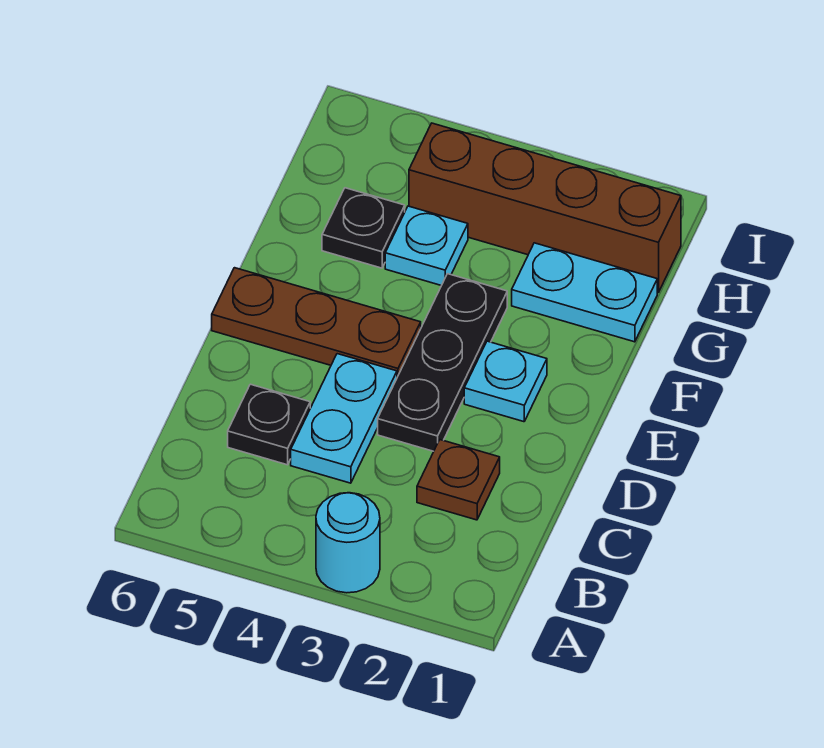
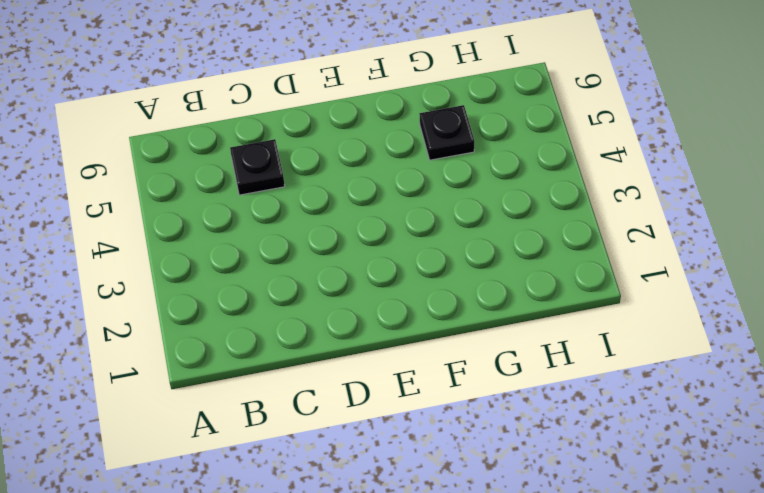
none -> cyan 1x1 round brick [316,493,380,593]
none -> brown 1x1 plate [417,440,500,520]

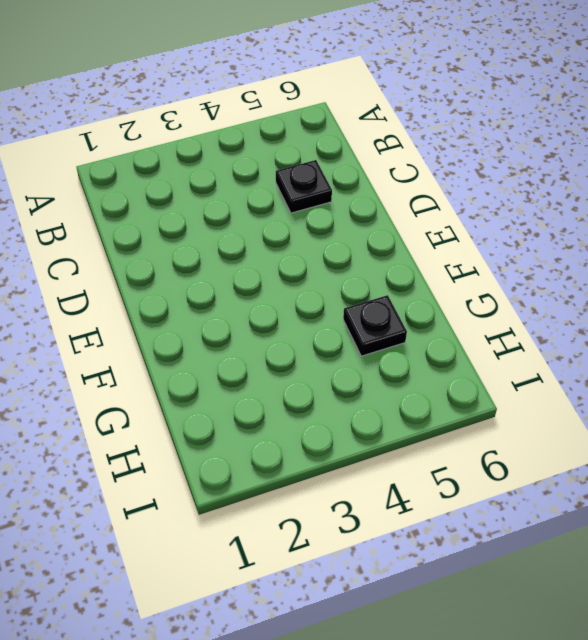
none -> cyan 1x1 round brick [316,493,380,593]
none -> brown 1x1 plate [417,440,500,520]

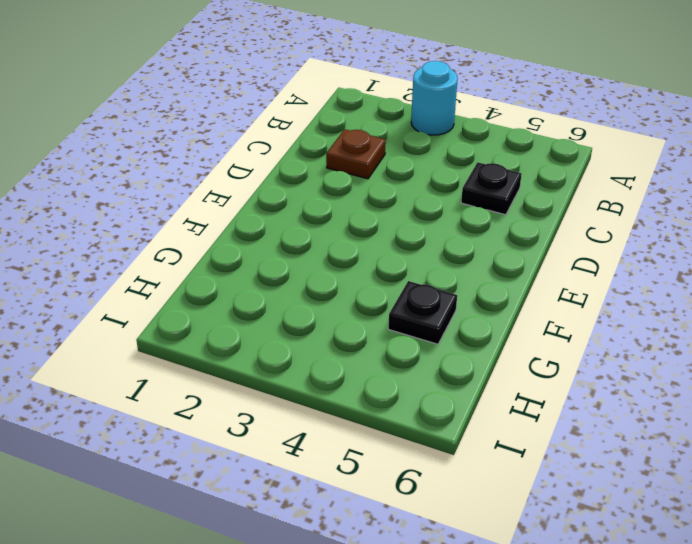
none -> cyan 1x2 plate [291,354,397,483]
none -> black 1x3 plate [378,274,507,451]

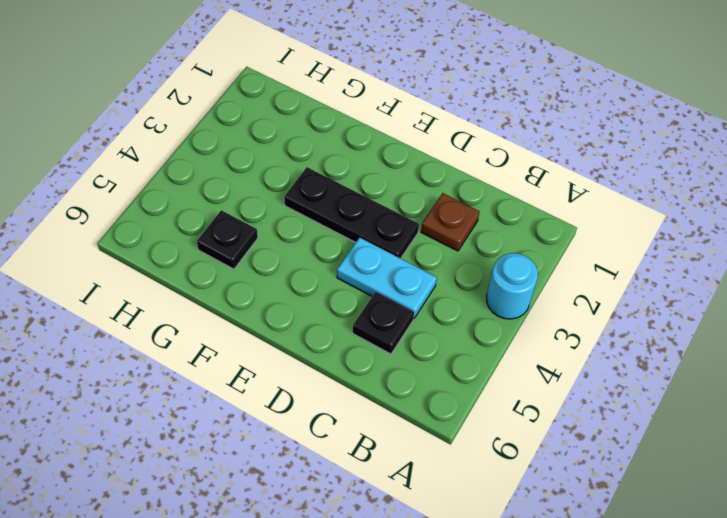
none -> cyan 1x1 plate [464,341,547,422]
none -> brown 1x3 plate [212,268,421,377]

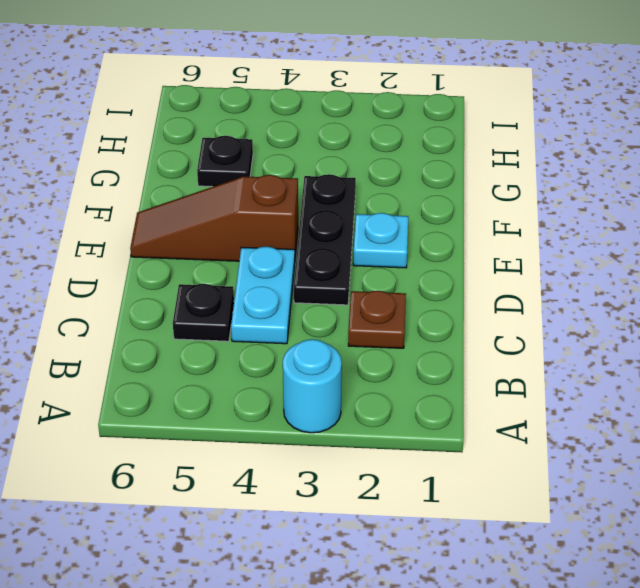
brown 1x3 slope [130,175,298,261] -> brown 1x3 plate [212,268,421,377]
none -> cyan 1x2 plate [512,243,657,342]
none -> cyan 1x1 plate [385,206,468,286]

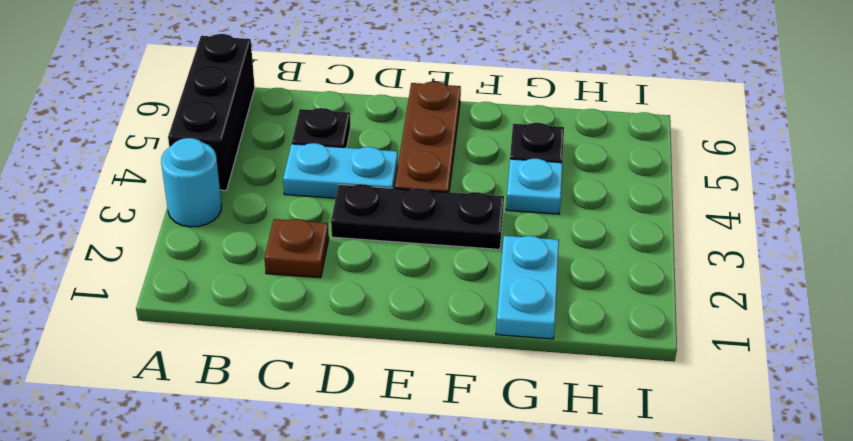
black 1x3 brick [168,34,255,191] -> none
none -> cyan 1x1 plate [464,341,547,422]
none -> brown 1x4 brick [409,123,681,293]

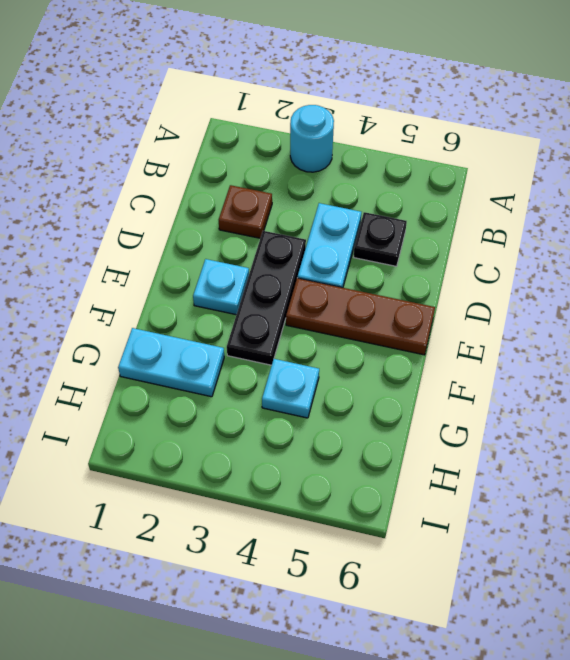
none -> black 1x1 plate [322,188,405,268]
none -> brown 1x4 brick [409,123,681,293]

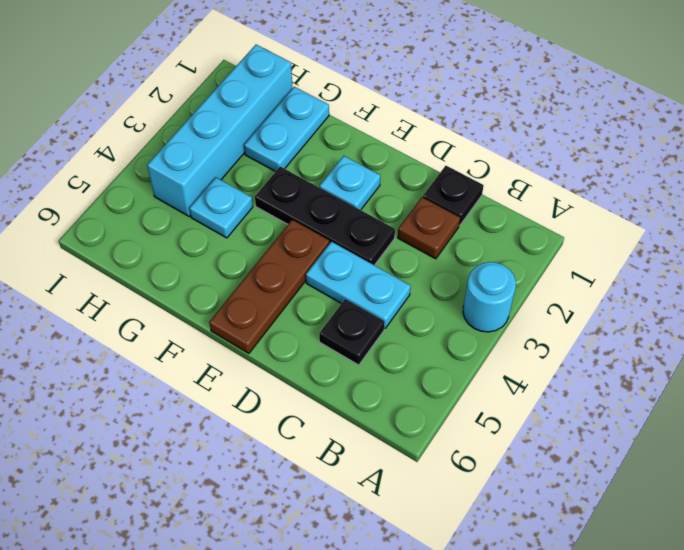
black 1x1 plate [423,166,484,226] -> black 1x1 plate moved to [322,188,405,268]
cyan 1x4 brick [147,45,292,216] -> brown 1x4 brick [409,123,681,293]

